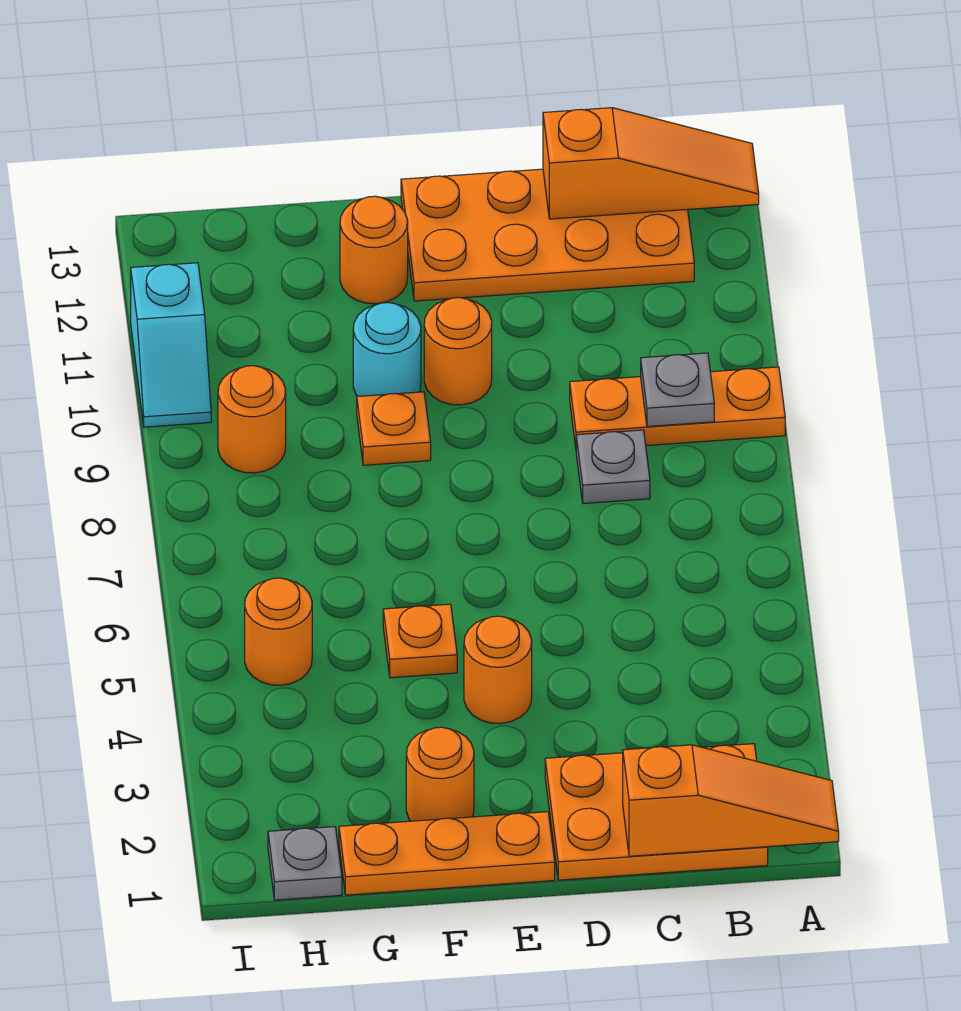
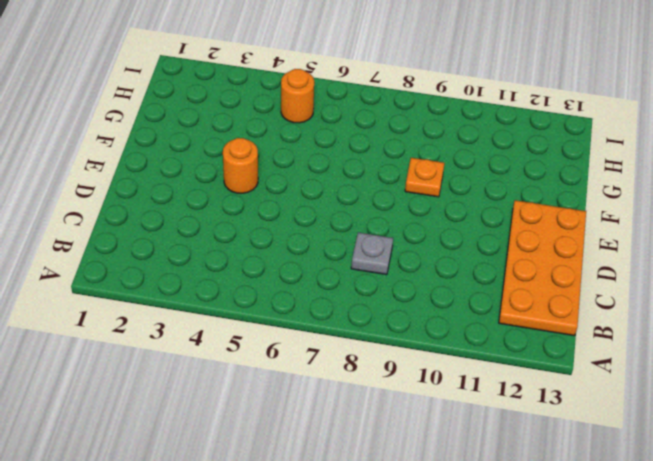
none -> orange 1x3 plate [570,367,785,447]
none -> orange 2x3 plate [545,744,768,880]
none -> orange 1x3 plate [339,812,555,895]

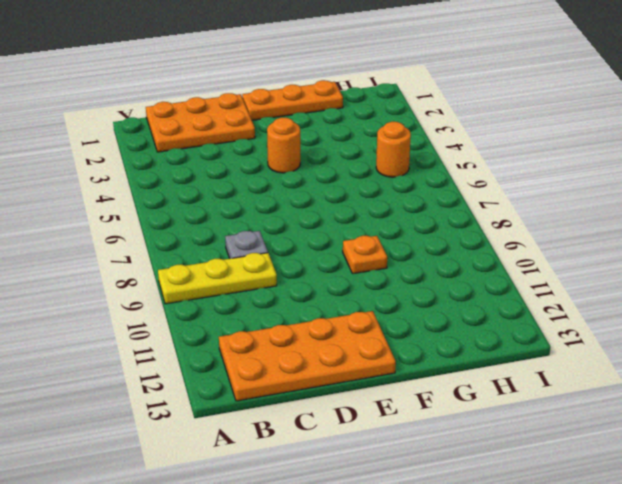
yellow 1x3 plate [158,253,277,304] -> orange 1x3 plate [570,367,785,447]
none -> orange 1x1 round brick [424,298,492,405]
none -> orange 1x1 round brick [406,727,474,821]
none -> orange 1x1 plate [383,604,457,678]

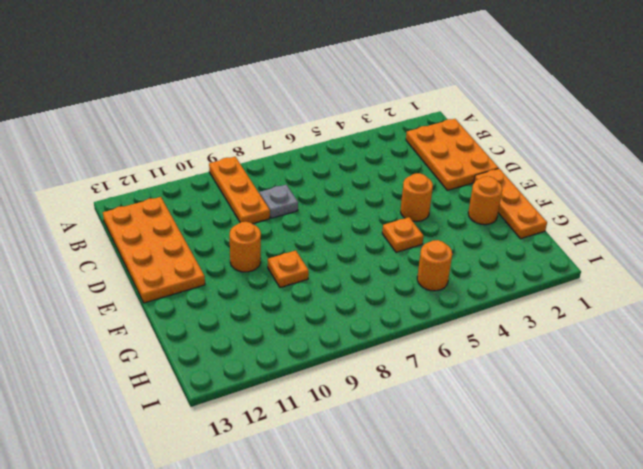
none -> cyan 1x1 round brick [353,303,421,396]
none -> orange 1x1 round brick [340,196,408,304]
none -> grey 1x1 plate [268,827,342,900]

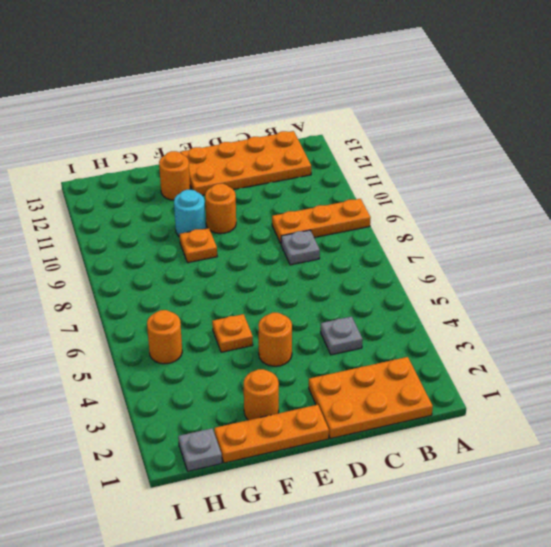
grey 1x1 plate [321,317,362,355] -> grey 1x1 plate moved to [641,353,714,427]
none -> orange 1x1 round brick [218,366,286,473]
none -> cyan 1x2 slope [131,263,211,427]
none -> orange 1x3 slope [623,745,839,856]

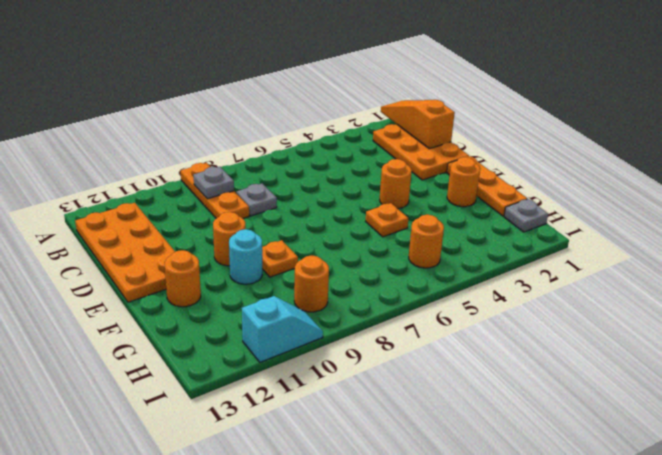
none -> orange 1x3 slope [543,108,759,219]

